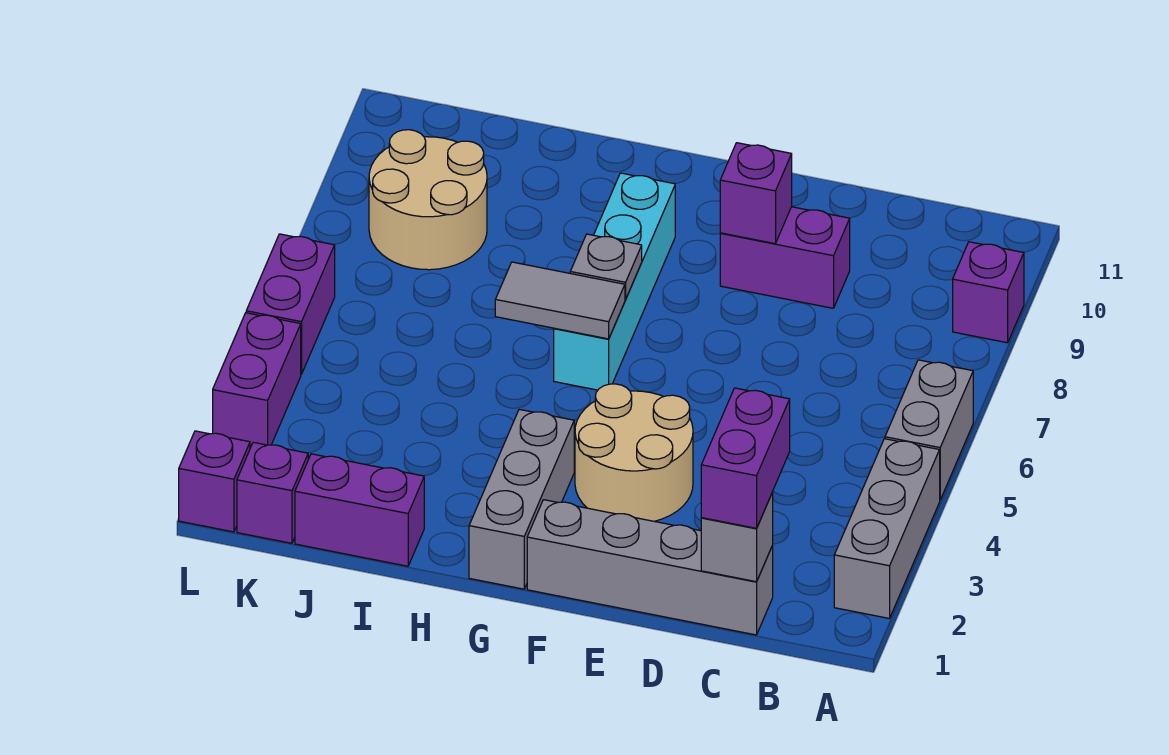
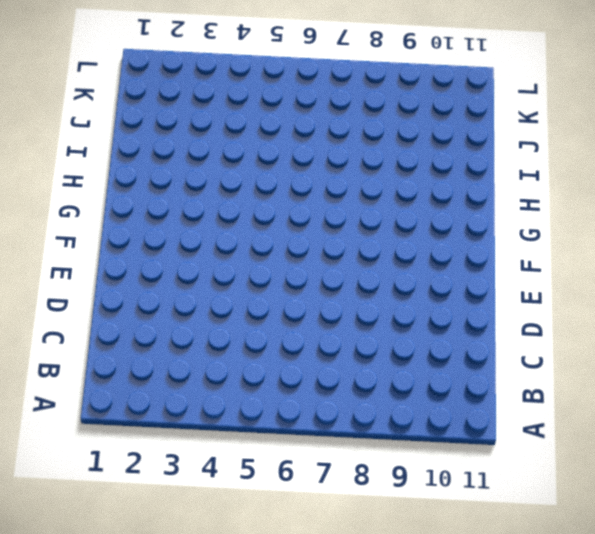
none -> grey 1x3 brick [834,439,940,619]
none -> grey 1x2 brick [885,360,973,500]
none -> purple 1x1 brick [953,242,1024,343]

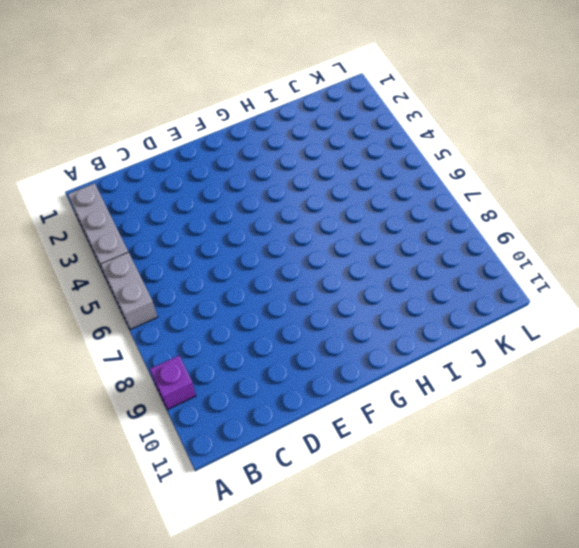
none -> grey 1x4 brick [527,500,773,635]
none -> purple 1x2 brick [720,207,850,308]
none -> tan 2x2 round brick [575,384,693,521]

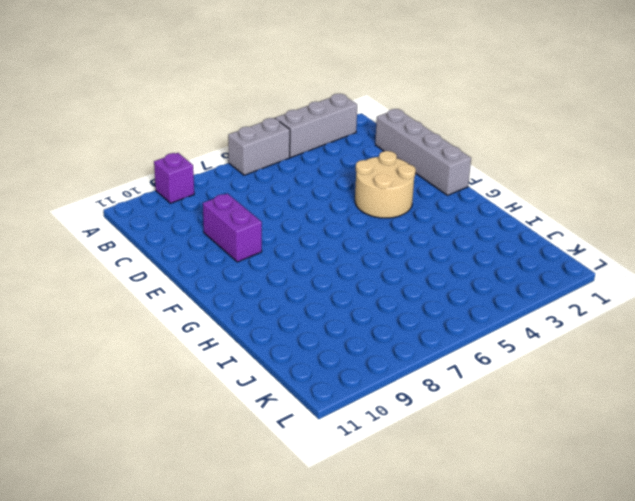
none -> grey 1x3 brick [469,409,574,589]
none -> cyan 1x4 brick [554,173,675,390]
none -> purple 1x2 brick [295,454,424,566]

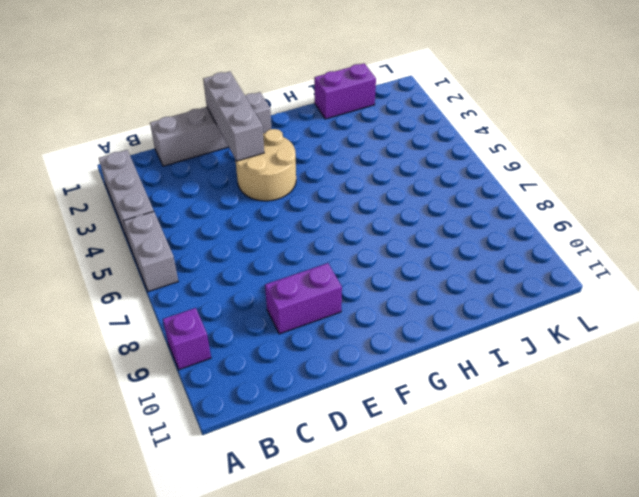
grey 1x3 brick [203,71,264,161] -> grey 1x3 brick moved to [469,409,574,589]
none -> cyan 1x4 brick [554,173,675,390]
none -> tan 2x2 round brick [369,130,487,270]
none -> purple 1x1 brick [237,442,308,543]

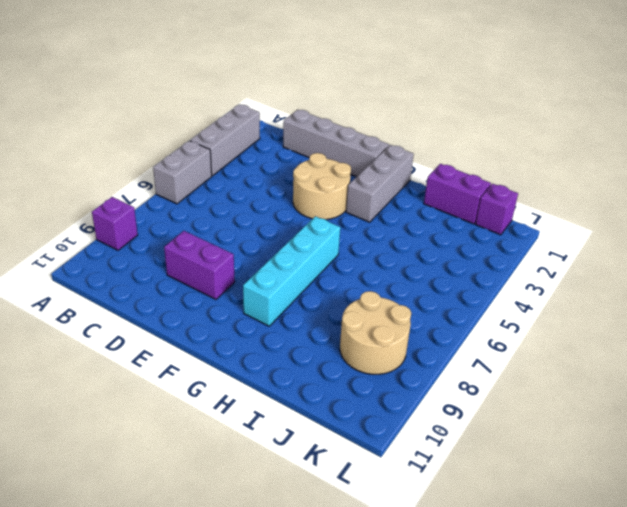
none -> purple 1x1 brick [179,431,250,532]
none -> purple 1x2 brick [213,313,301,448]
none -> purple 1x2 brick [246,234,335,374]

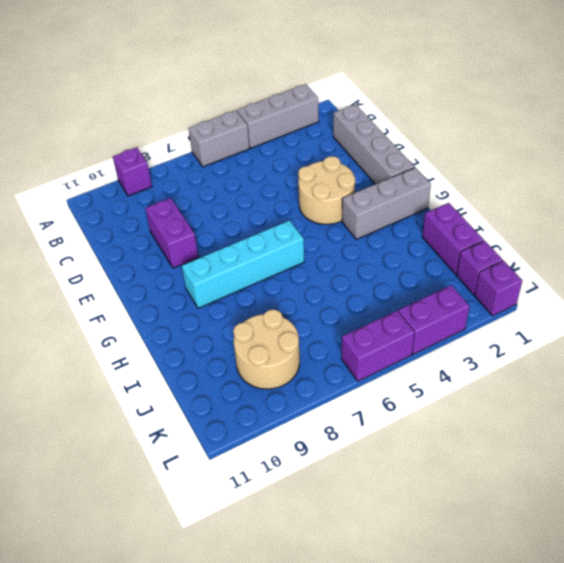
none -> grey 1x1 brick [701,492,773,582]
none -> purple 1x1 brick [720,143,792,244]
none -> grey 1x2 tile [495,262,625,339]

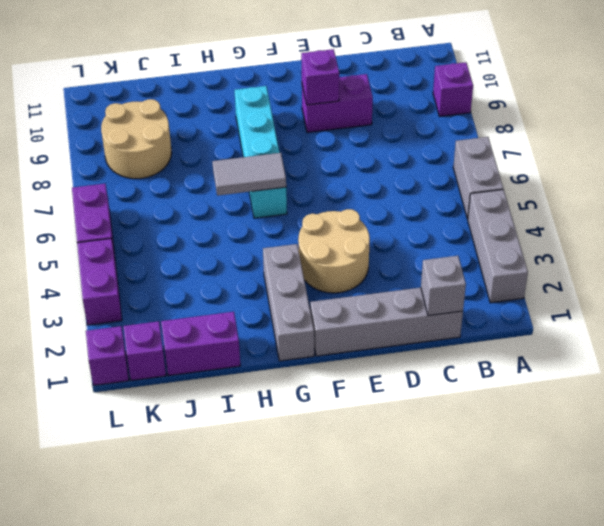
none -> grey 1x1 plate [570,234,642,300]
none -> purple 1x2 brick [701,388,790,528]

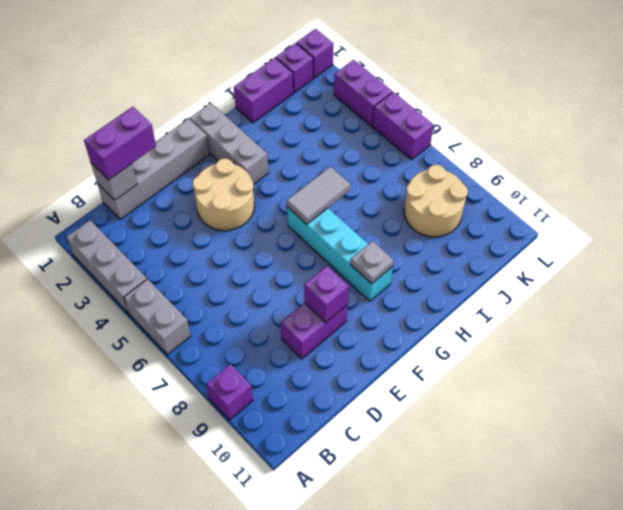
purple 1x2 brick [84,107,156,180] -> purple 1x2 brick turned to [701,388,790,528]
grey 1x1 plate [351,241,394,284] -> grey 1x1 plate moved to [570,234,642,300]

